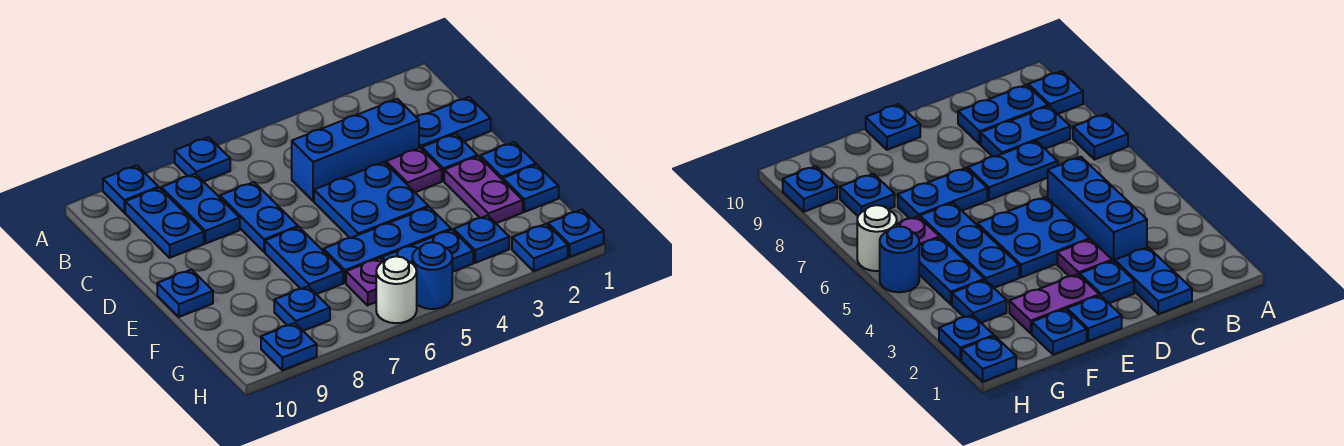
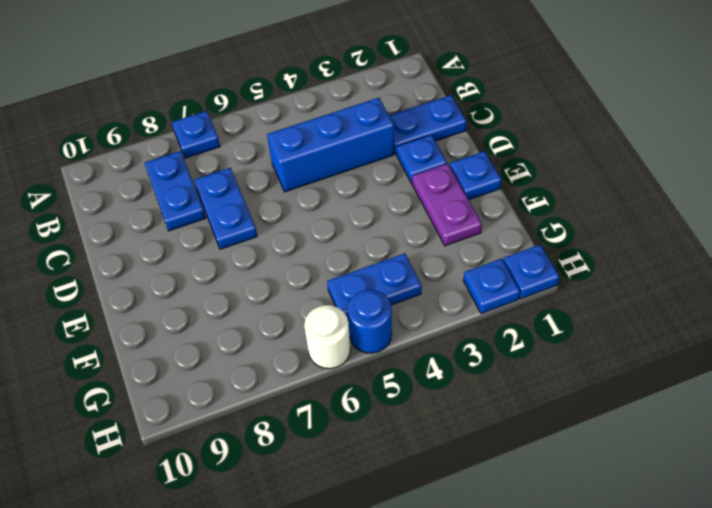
none -> blue 1x1 plate [103,165,159,213]
none -> blue 1x2 plate [125,188,204,258]
none -> purple 1x1 plate [386,148,442,192]

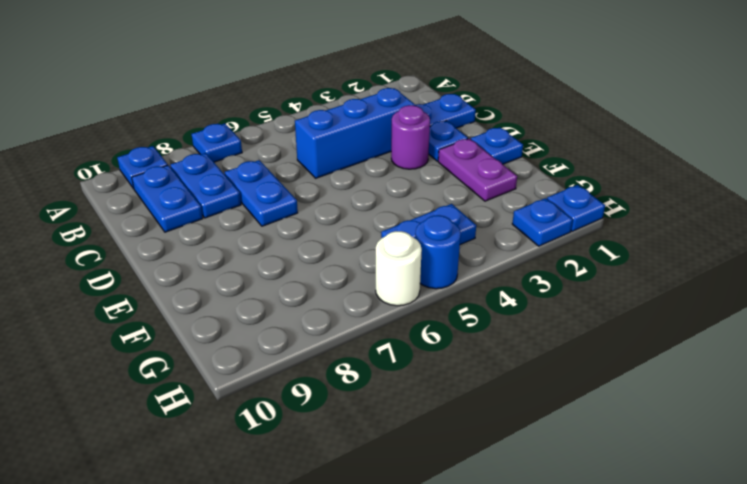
purple 1x1 round brick [391,105,430,169] -> purple 1x1 plate [386,148,442,192]
none -> blue 2x2 plate [314,162,428,238]
none -> blue 1x2 plate [265,227,343,294]
none -> blue 1x1 plate [157,269,213,317]

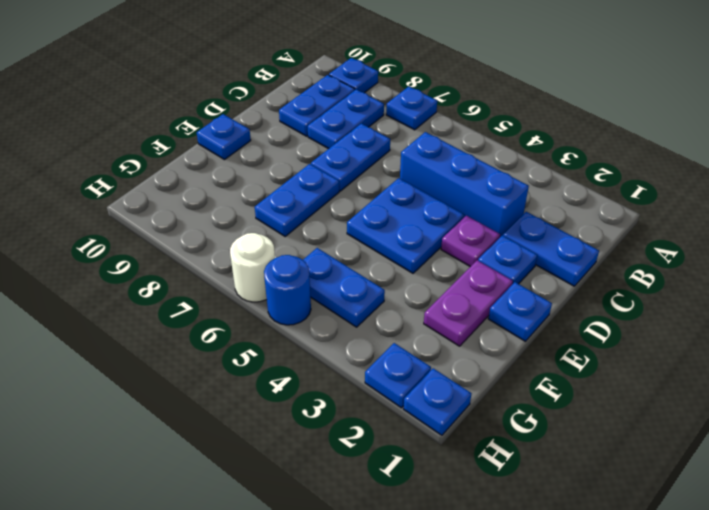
none -> blue 1x1 plate [503,165,559,212]
none -> blue 1x3 plate [323,207,451,283]
none -> blue 1x1 plate [454,215,509,263]

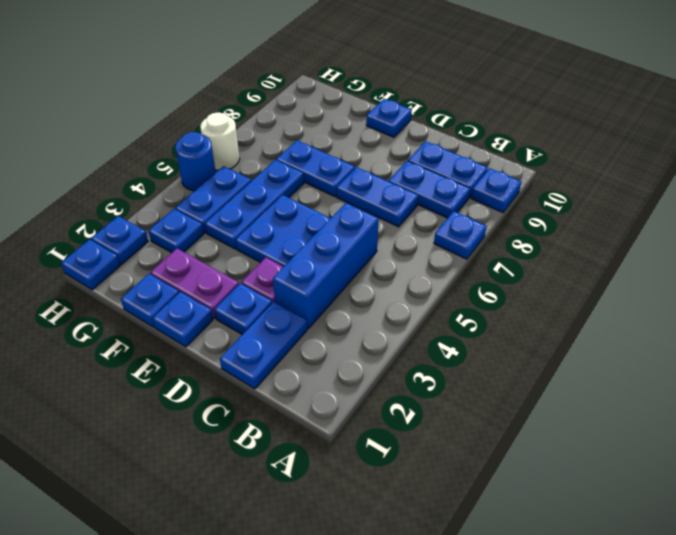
none -> purple 1x1 plate [346,258,384,305]
none -> blue 1x1 plate [274,286,330,331]
none -> blue 1x1 plate [261,323,317,370]

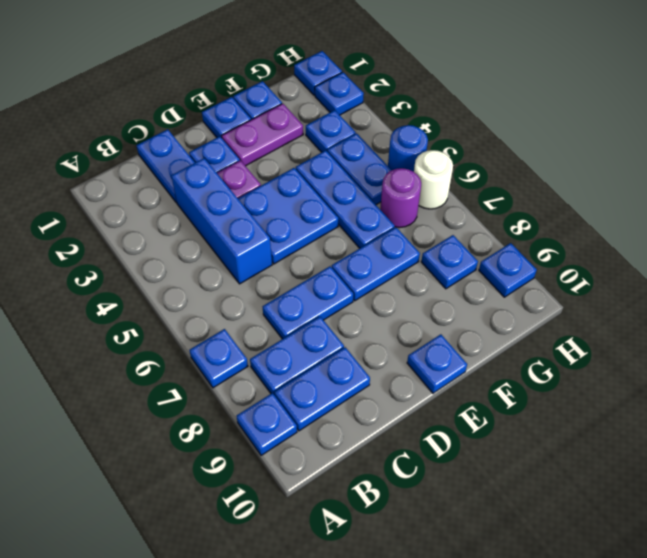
purple 1x1 round brick [380,168,421,228] -> purple 1x1 plate [346,258,384,305]

